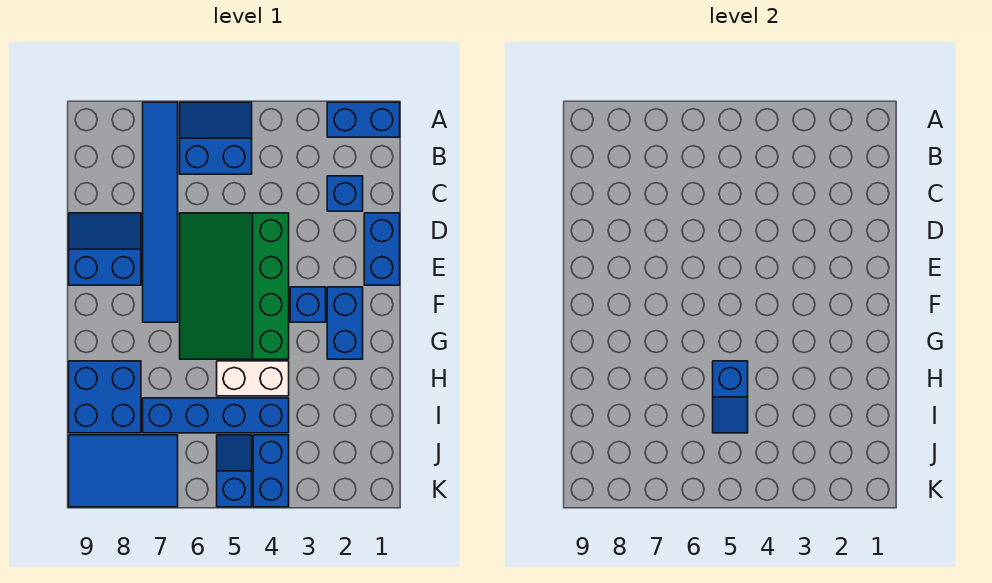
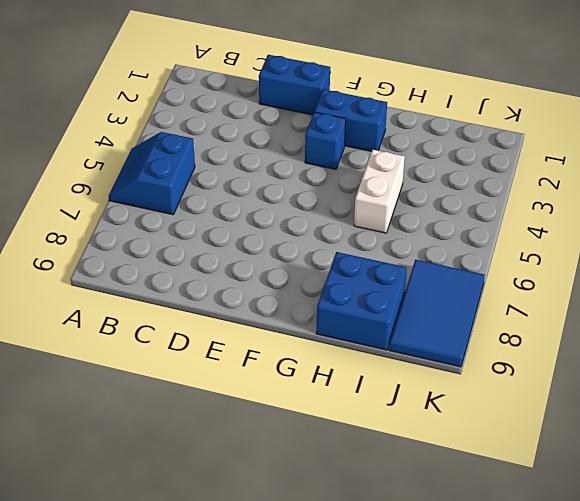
none -> blue 1x2 brick [327,102,400,137]
none -> blue 1x6 tile [143,102,178,322]
none -> blue 1x1 brick [327,176,363,211]

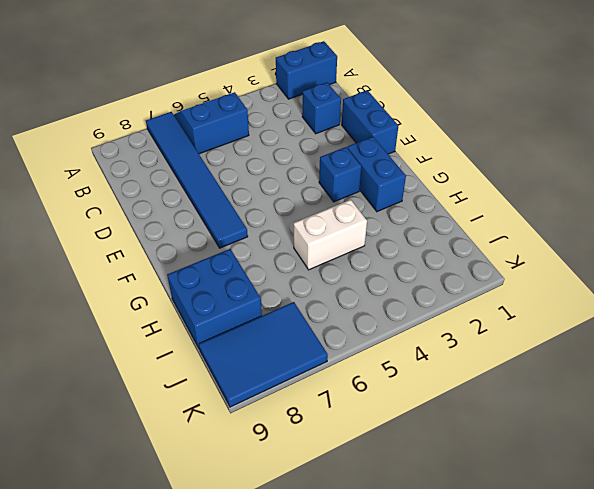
none -> green 3x4 slope [180,213,289,359]
none -> blue 2x2 slope [69,213,141,285]
none -> blue 1x4 brick [143,398,289,433]

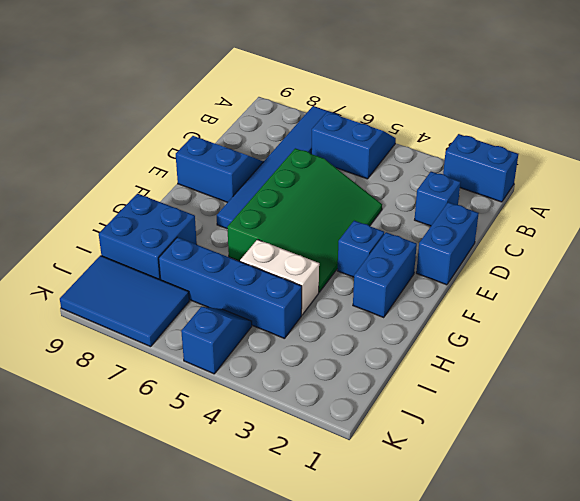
green 3x4 slope [227,148,382,292] -> green 3x4 slope turned to [180,213,289,359]
none -> blue 1x2 brick [253,435,289,507]
none -> blue 1x2 slope [713,361,748,433]

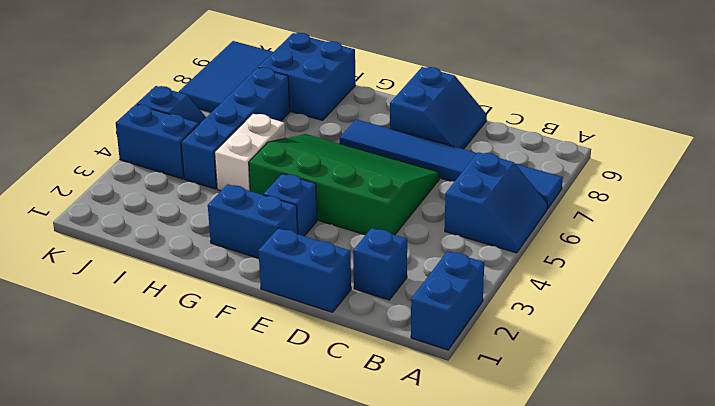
none -> blue 1x2 slope [713,361,748,433]

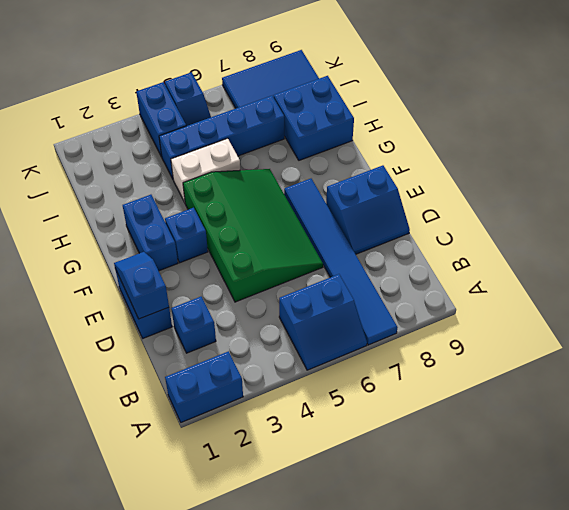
blue 1x2 slope [114,252,169,319] -> blue 1x2 slope moved to [713,361,748,433]

